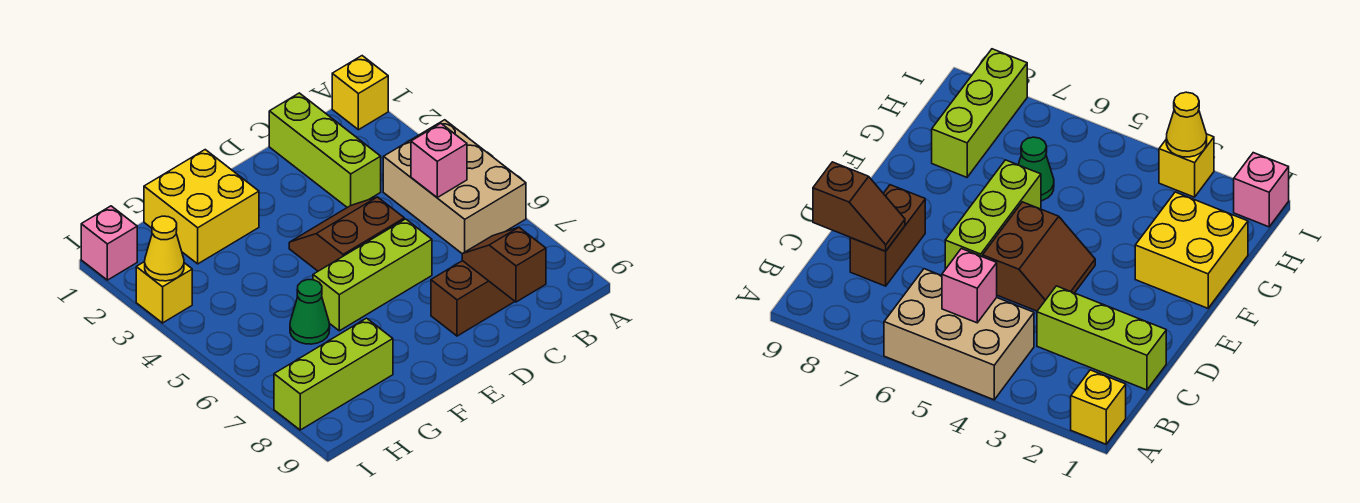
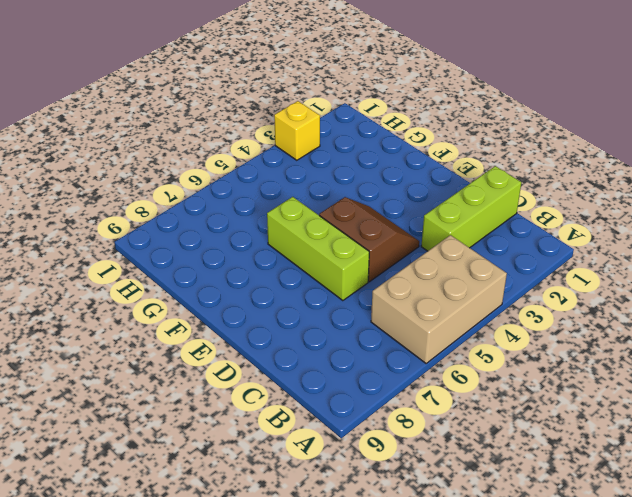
none -> yellow 1x1 brick [332,56,388,130]
none -> brown 1x2 brick [431,261,515,336]
none -> yellow 2x2 brick [144,150,259,264]

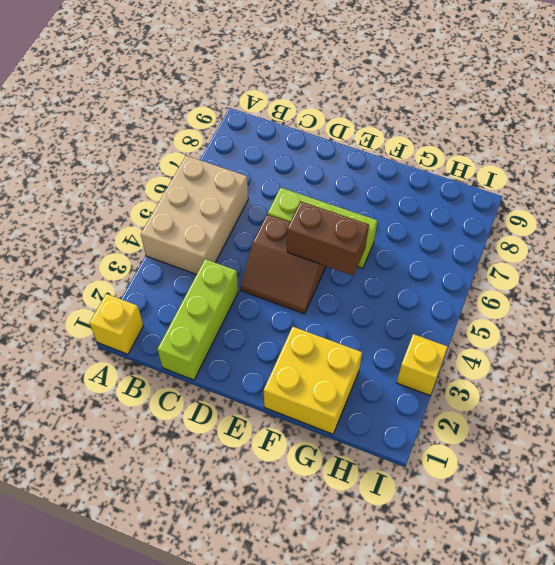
brown 1x2 brick [287,202,369,275] -> brown 1x2 brick moved to [431,261,515,336]
none -> green 1x1 cone [290,280,330,344]
none -> lime 1x3 brick [274,318,393,430]
none -> pink 1x1 brick [81,206,137,280]

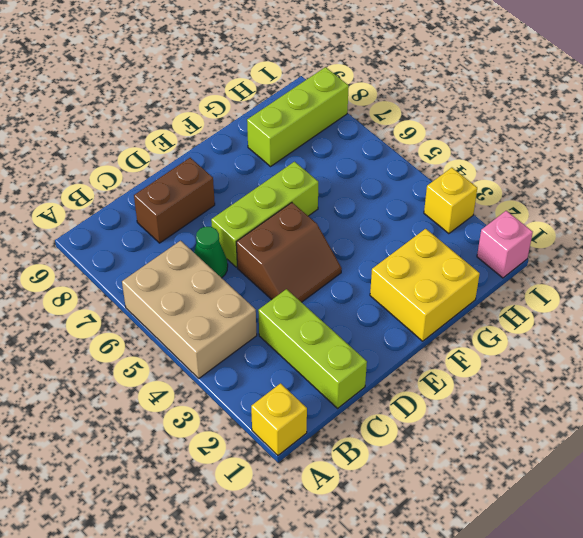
green 1x1 cone [194,227,228,278] -> green 1x1 cone moved to [290,280,330,344]
none -> pink 1x1 brick [411,123,467,197]
none -> brown 1x2 slope [462,227,546,302]
none -> yellow 1x1 cone [145,216,184,281]

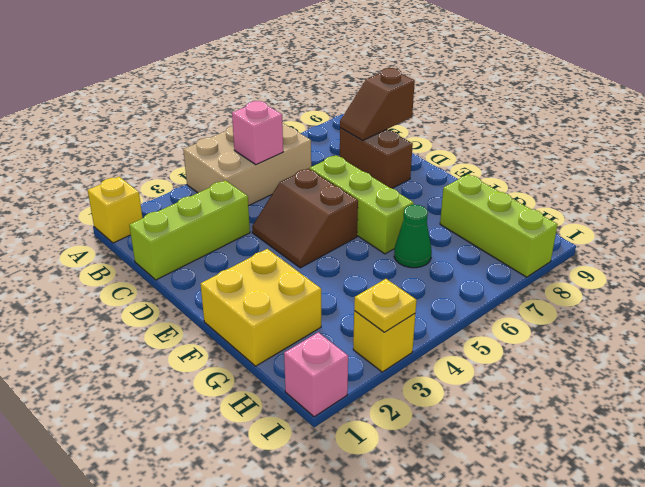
yellow 1x1 plate [354,279,417,332] -> yellow 1x1 cone [145,216,184,281]

